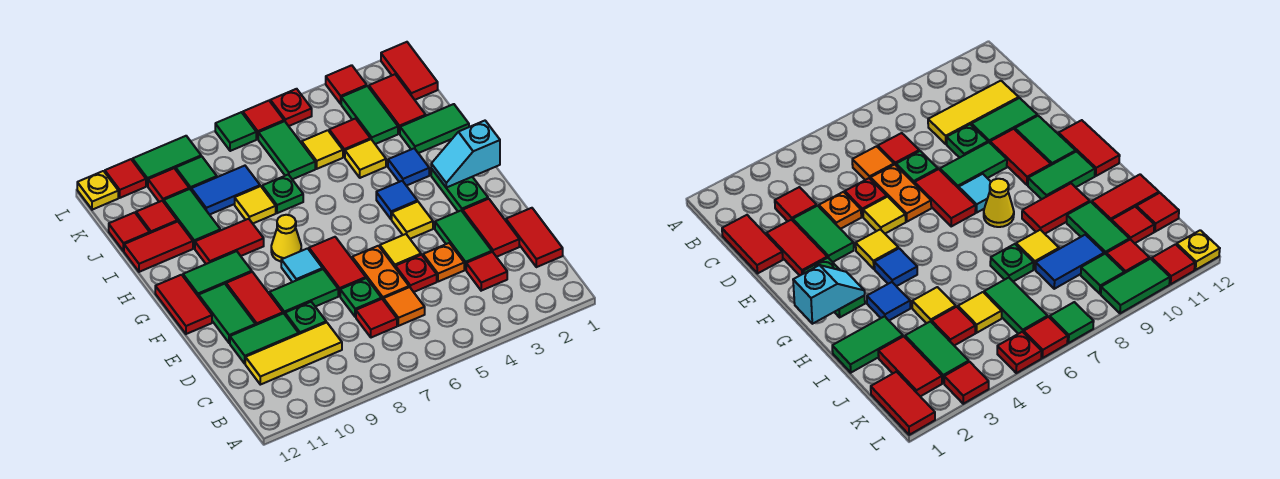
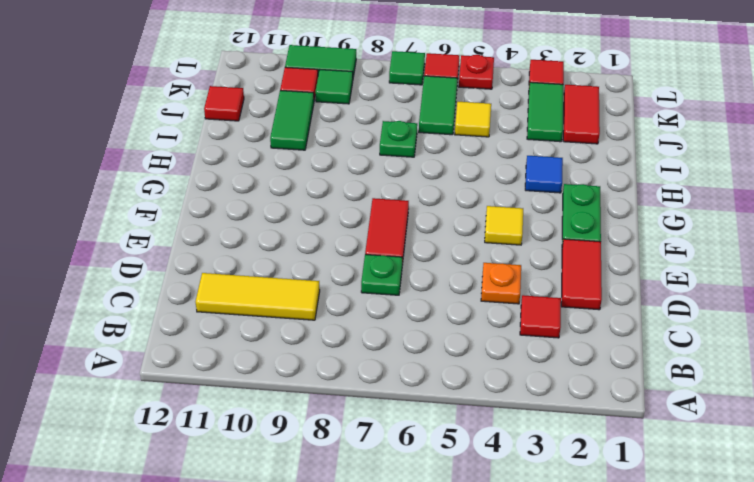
none -> red 1x2 tile [506,208,563,267]
none -> orange 1x1 tile [383,287,425,326]
none -> red 1x1 tile [356,299,397,338]
none -> green 1x2 tile [435,211,492,270]

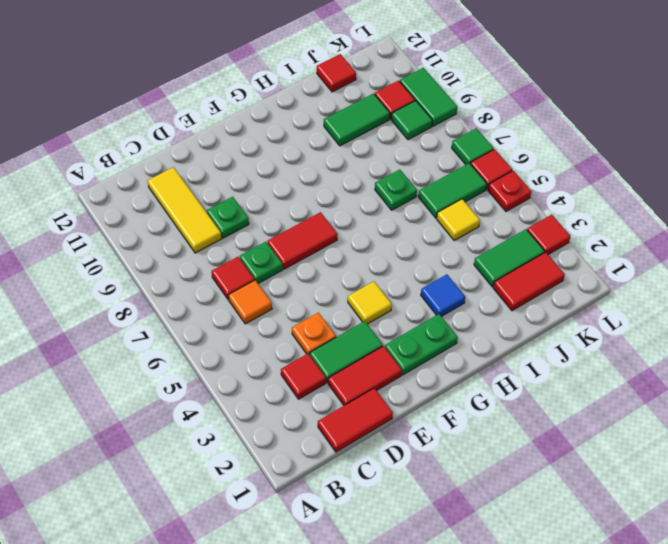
none -> red 1x1 plate [395,255,437,292]
none -> orange 1x2 plate [352,246,409,299]
none -> green 1x2 tile [230,313,299,364]
none -> yellow 1x1 tile [380,234,421,267]

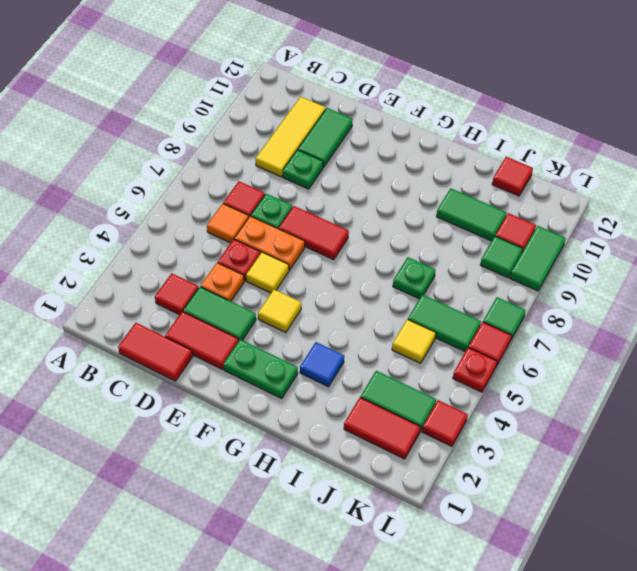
none -> green 1x2 tile [269,269,338,314]
none -> red 1x2 tile [226,272,283,325]
none -> green 1x2 tile [199,284,255,343]
none -> cyan 1x1 tile [281,248,323,282]

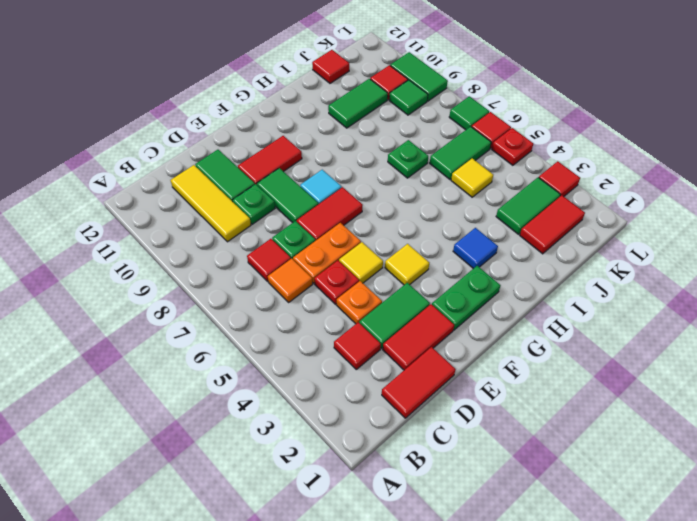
none -> green 1x2 tile [199,284,255,343]
none -> red 1x2 tile [155,275,212,334]
none -> blue 1x1 tile [376,181,417,219]
none -> yellow 1x1 cone [271,215,301,262]

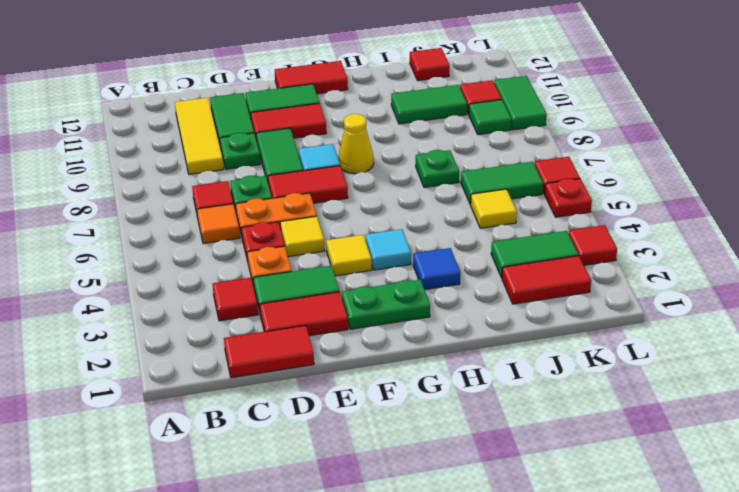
cyan 1x1 tile [365,229,411,270] -> blue 1x1 tile [376,181,417,219]
none -> green 1x2 tile [183,251,252,297]
none -> red 1x2 tile [195,219,264,264]
none -> green 1x2 tile [400,104,469,153]
none -> yellow 1x1 tile [345,139,386,178]

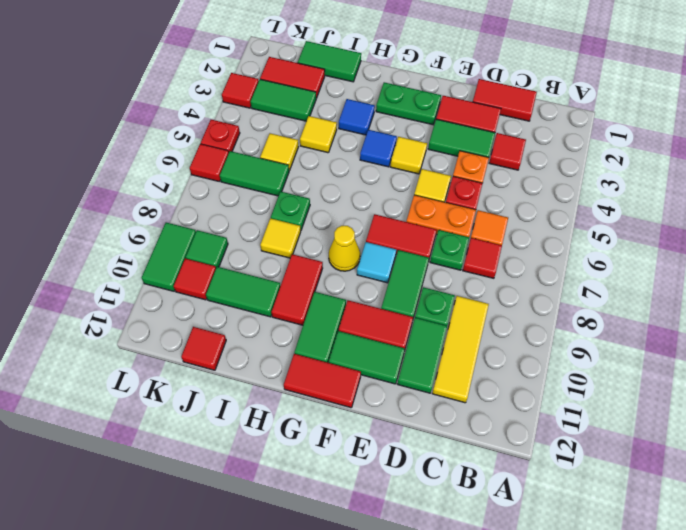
green 1x2 tile [298,41,361,82] -> green 1x2 tile turned to [400,104,469,153]
none -> red 1x2 tile [124,221,193,272]
none -> red 1x1 tile [329,119,370,157]
none -> blue 1x2 tile [191,166,260,215]
none -> red 1x1 tile [136,201,177,233]

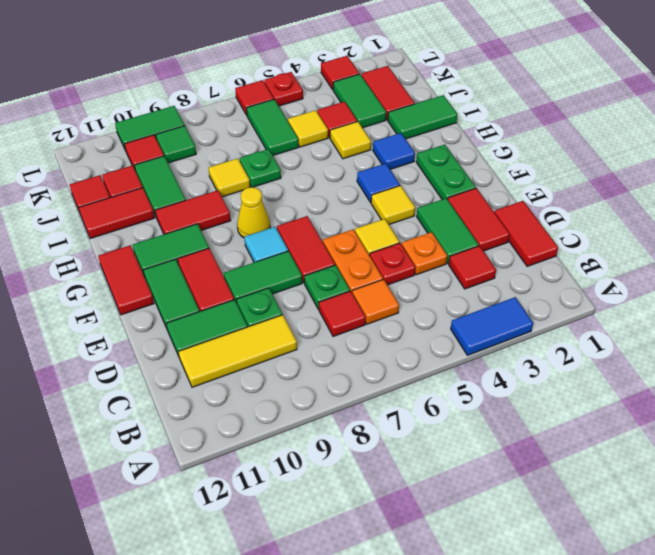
blue 1x2 tile [451,297,533,355] -> blue 1x2 tile moved to [191,166,260,215]
none -> red 1x2 tile [381,42,438,100]
none -> green 1x1 tile [215,112,256,151]
none -> red 1x1 tile [105,159,146,198]
none -> yellow 1x1 plate [77,171,118,210]

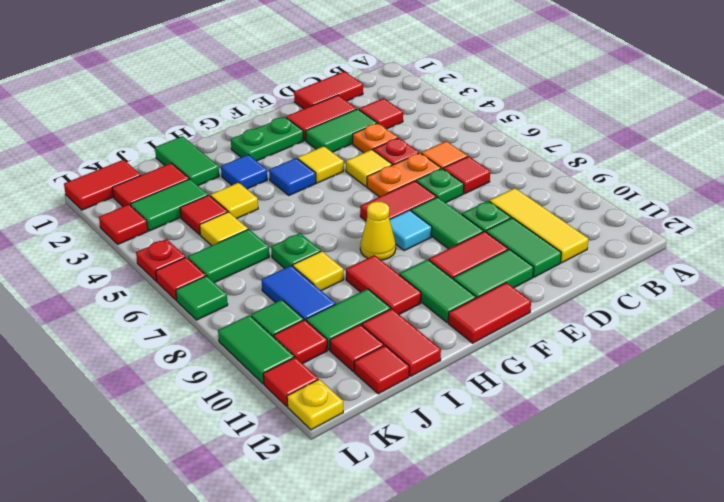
none -> cyan 1x2 slope [431,121,500,188]

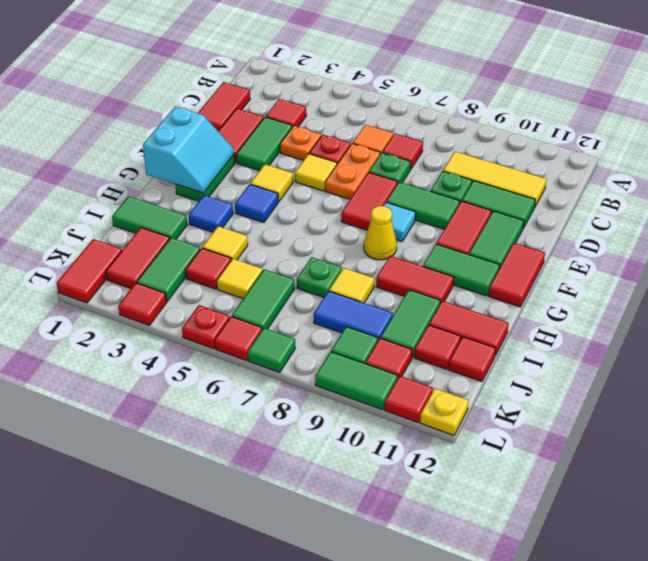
cyan 2x2 slope [143,106,234,193] -> cyan 1x2 slope [431,121,500,188]

